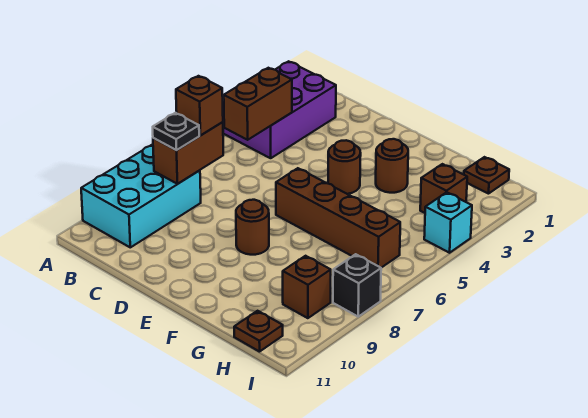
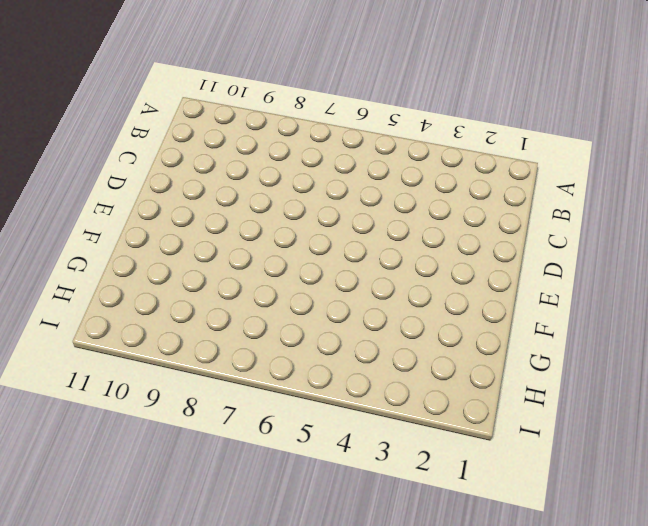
none -> purple 2x3 brick [223,61,336,158]
none -> cyan 2x3 brick [81,145,201,247]
none -> brown 1x1 round brick [328,140,361,194]

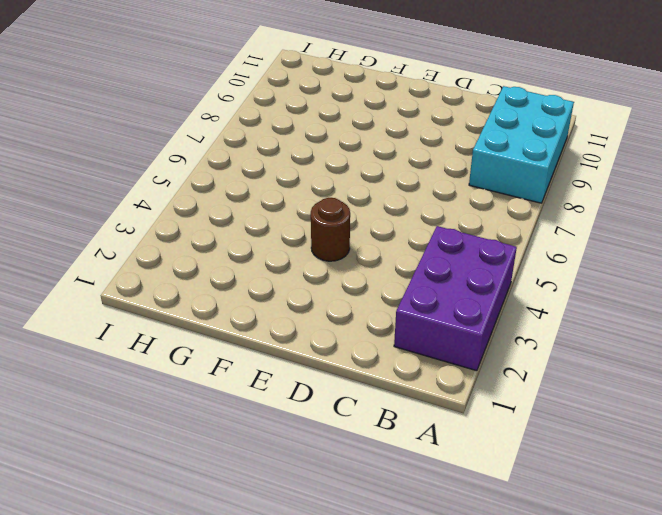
none -> brown 1x4 brick [276,168,400,268]
none -> brown 1x1 round brick [236,200,269,255]
none -> brown 1x1 round brick [376,139,408,193]

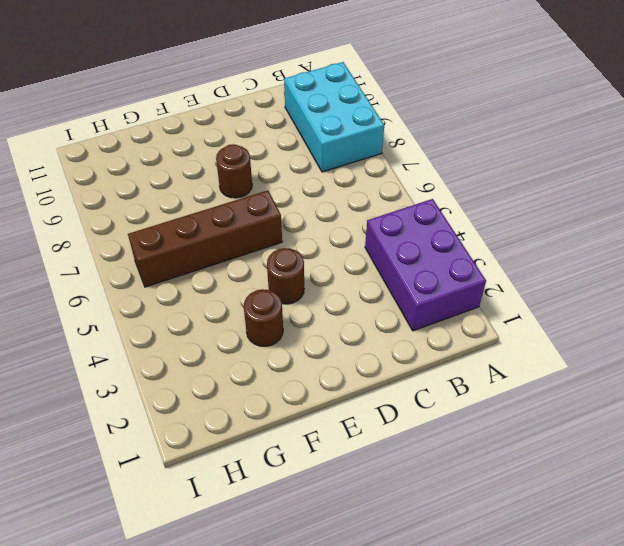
none -> brown 1x1 plate [464,157,509,194]
none -> brown 1x1 brick [420,164,467,213]
none -> brown 1x1 brick [283,256,331,318]

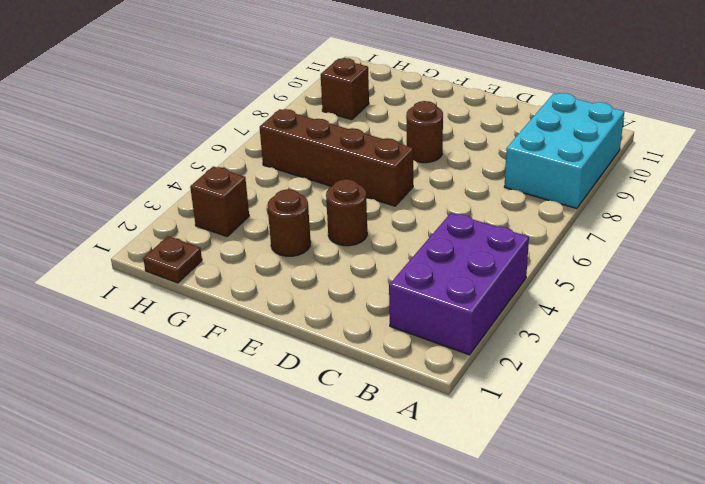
none -> brown 1x1 plate [234,311,283,352]
none -> cyan 1x1 brick [424,192,472,253]
none -> black 1x1 brick [333,254,381,317]

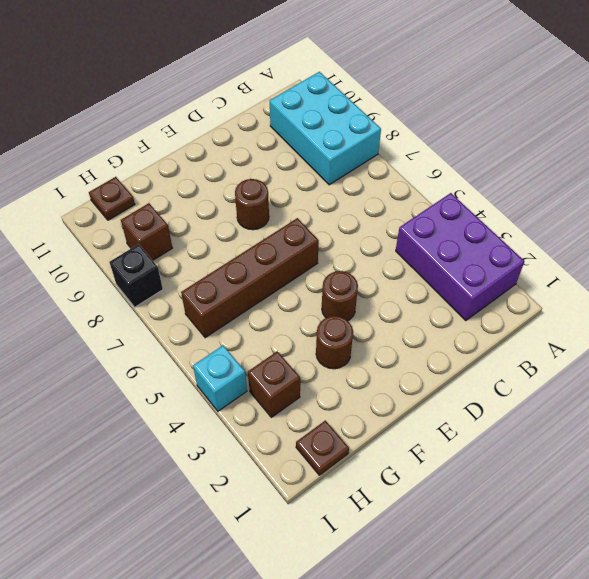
none -> brown 1x2 brick [224,68,292,140]
none -> brown 1x2 brick [153,122,223,184]
none -> brown 1x1 brick [176,76,223,135]

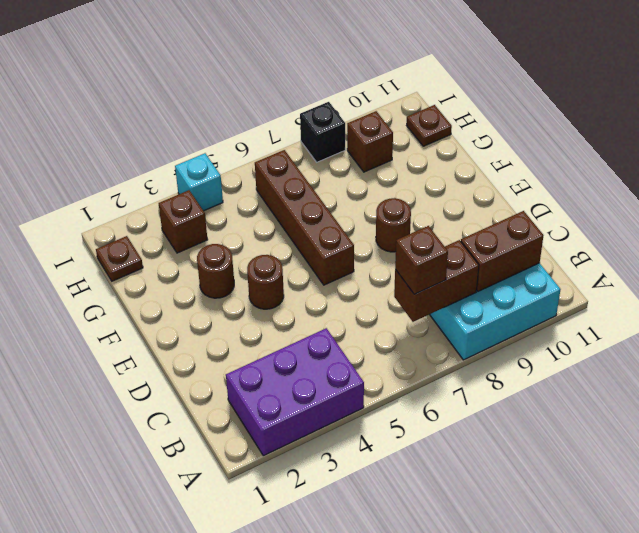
brown 1x2 brick [461,211,544,291] -> brown 1x2 brick moved to [224,68,292,140]
none -> black 1x1 plate [153,113,199,150]

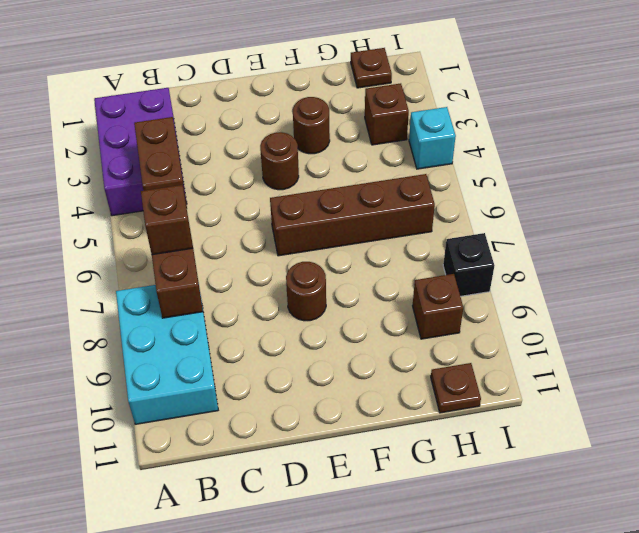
none -> black 1x1 plate [153,113,199,150]

